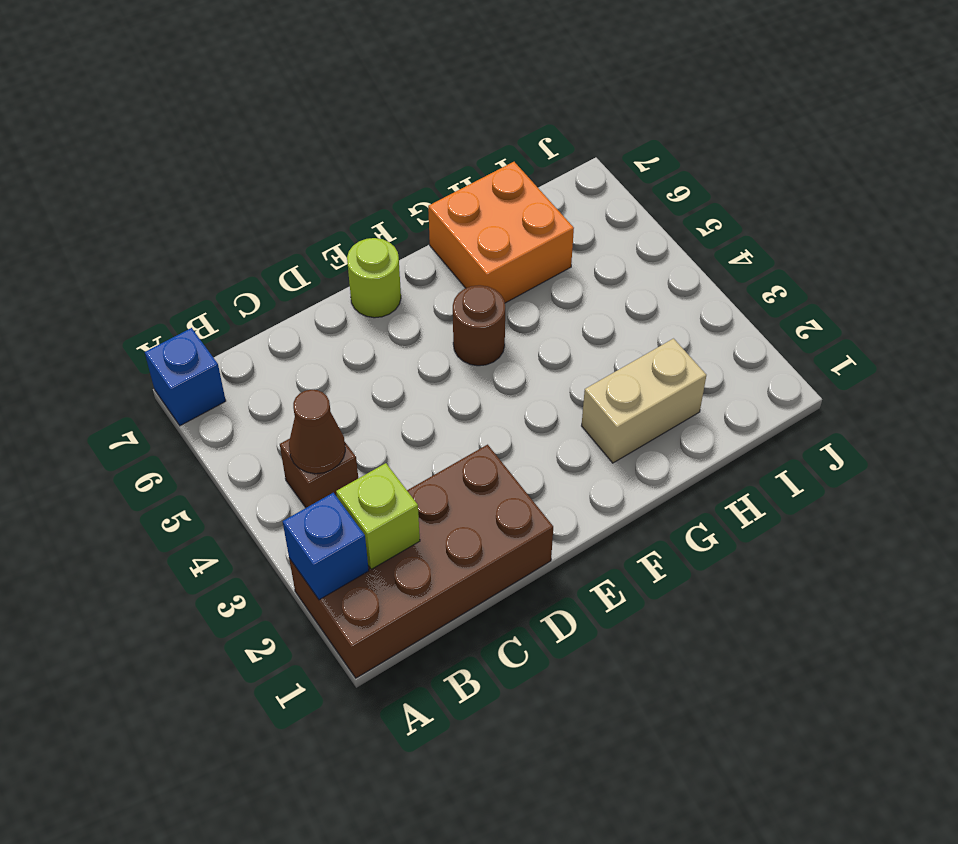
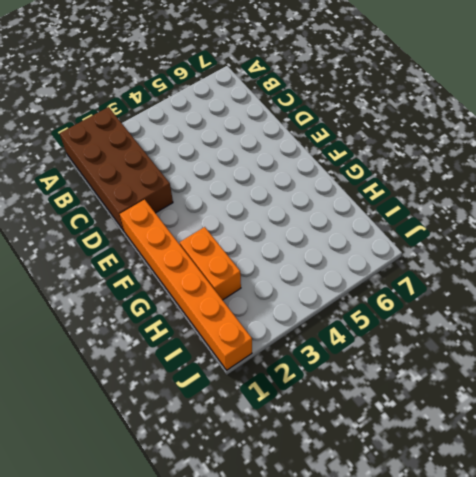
orange 1x6 brick [120,199,252,370] -> none
orange 1x2 brick [180,227,241,300] -> tan 1x2 brick [582,339,706,463]
none -> blue 1x1 brick [145,328,226,426]
none -> brown 1x1 brick [280,439,358,508]

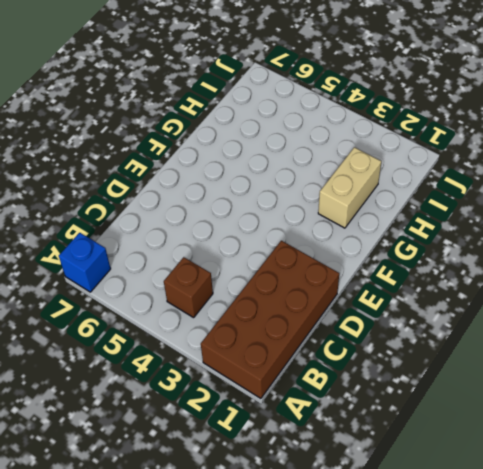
none -> lime 1x1 round brick [347,238,401,318]
none -> brown 1x1 round brick [453,285,505,366]

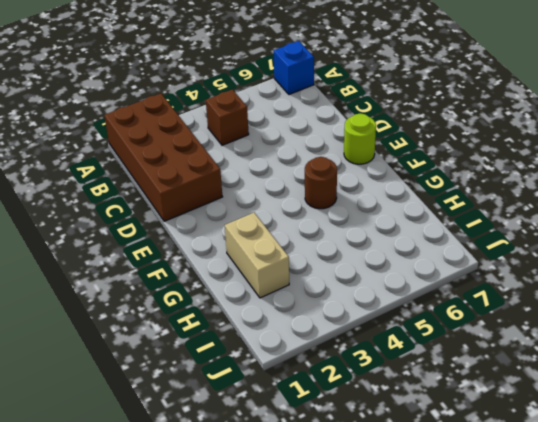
none -> orange 2x2 brick [428,162,574,303]
none -> blue 1x1 brick [283,493,369,600]

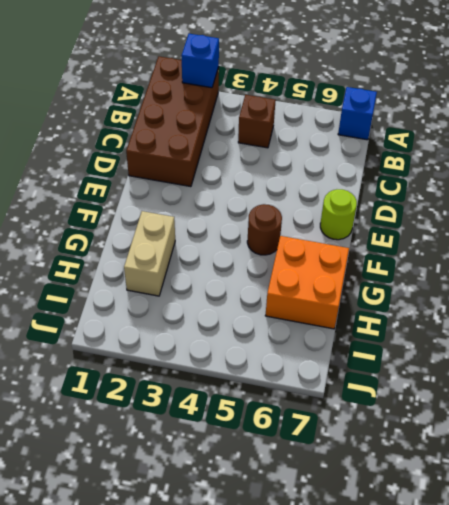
none -> lime 1x1 brick [336,463,420,569]
none -> brown 1x1 cone [289,390,345,474]

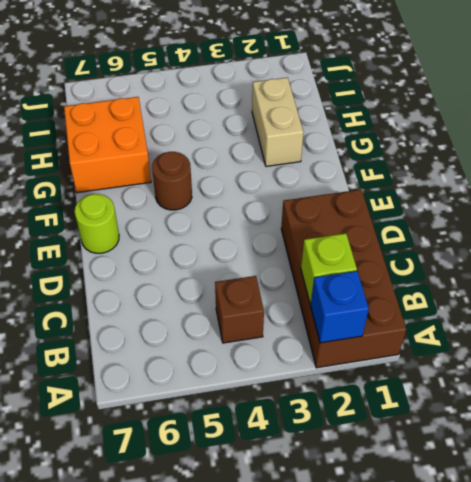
none -> blue 1x1 brick [145,328,226,426]
none -> brown 1x1 cone [289,390,345,474]

